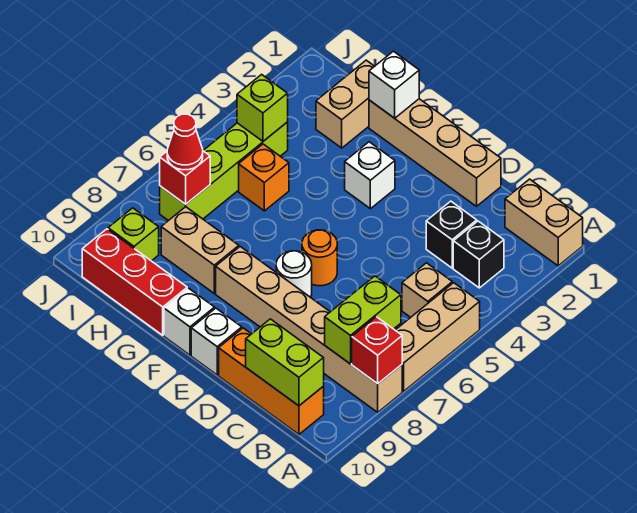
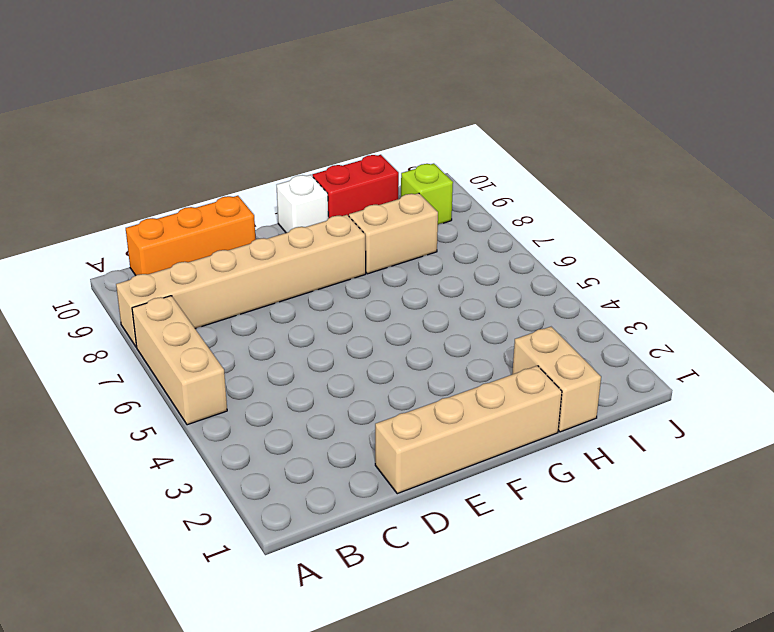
red 1x2 brick [312,155,399,218] -> red 1x3 brick [82,229,187,335]
none -> tan 1x2 brick [505,179,583,266]
none -> black 1x1 brick [453,221,504,288]
none -> tan 1x1 brick [402,263,452,317]

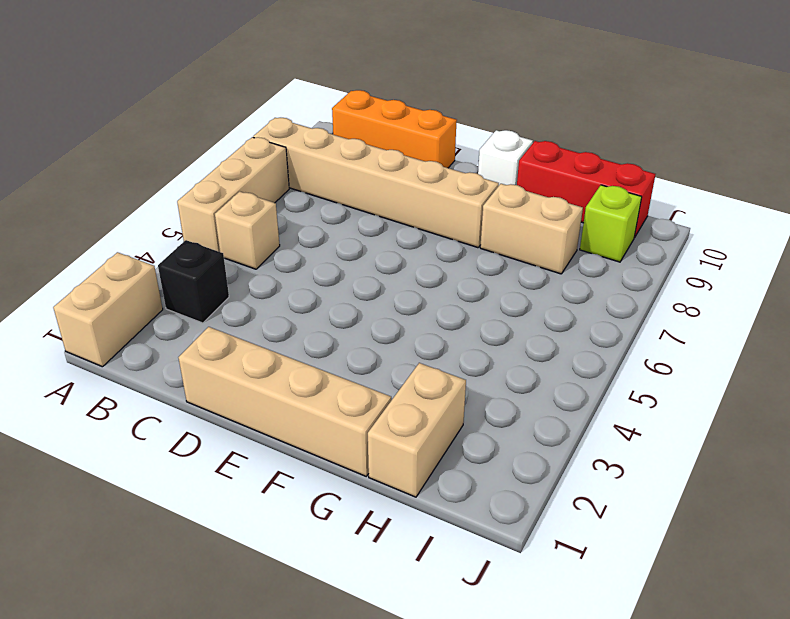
tan 1x2 brick [53,252,163,367] -> tan 1x2 brick turned to [505,179,583,266]
none -> black 1x1 brick [426,201,477,268]
none -> orange 1x1 round brick [302,230,337,286]
none -> white 1x1 round brick [276,251,312,297]

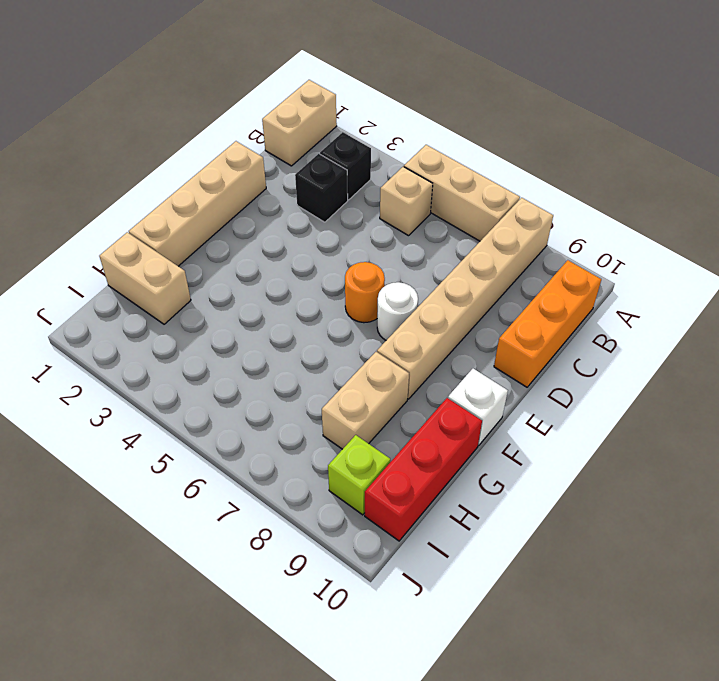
none -> white 1x1 brick [191,308,242,375]
none -> white 1x1 brick [345,142,395,209]
none -> orange 1x1 brick [239,144,289,211]

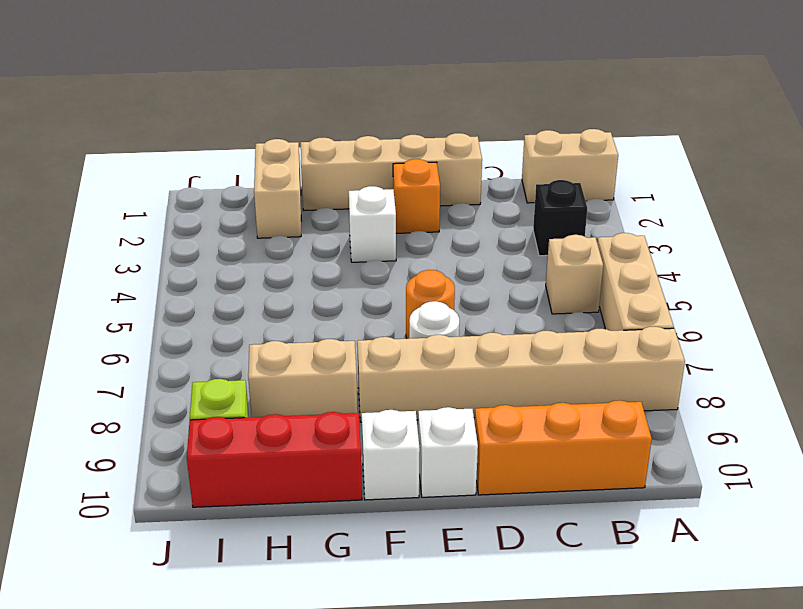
orange 1x1 brick [393,159,440,233] -> orange 1x1 brick moved to [239,144,289,211]
none -> black 1x1 brick [426,201,477,268]
none -> lime 1x4 brick [160,122,288,221]
none -> red 1x1 brick [352,317,402,384]

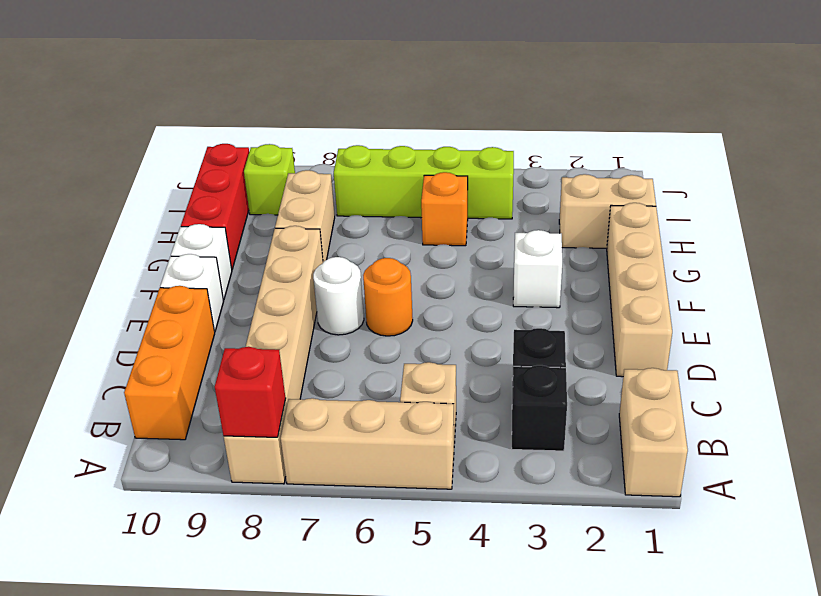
none -> lime 1x2 brick [325,276,401,364]
none -> lime 1x2 brick [246,319,324,406]
none -> white 1x1 brick [369,51,419,118]

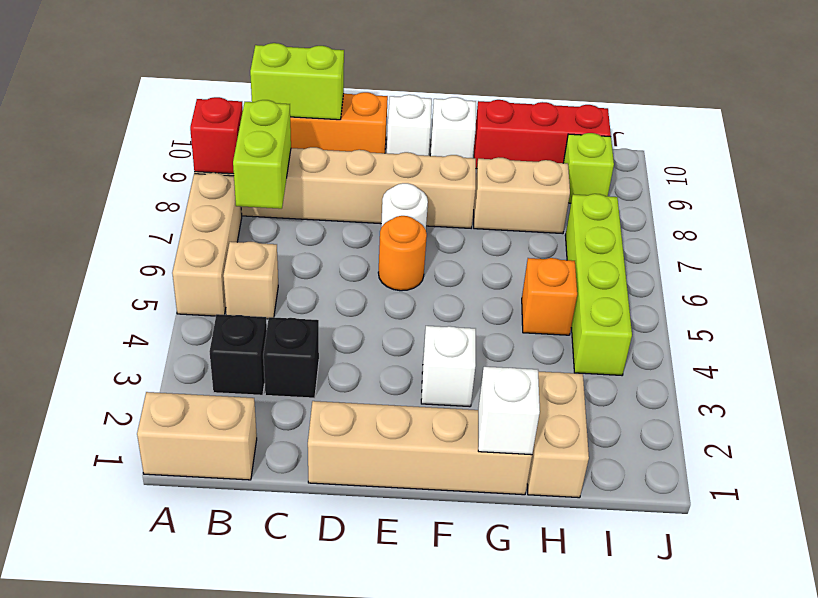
none -> lime 1x1 brick [237,74,288,141]
none -> red 1x1 brick [160,151,210,204]
none -> red 1x1 cone [167,114,203,170]

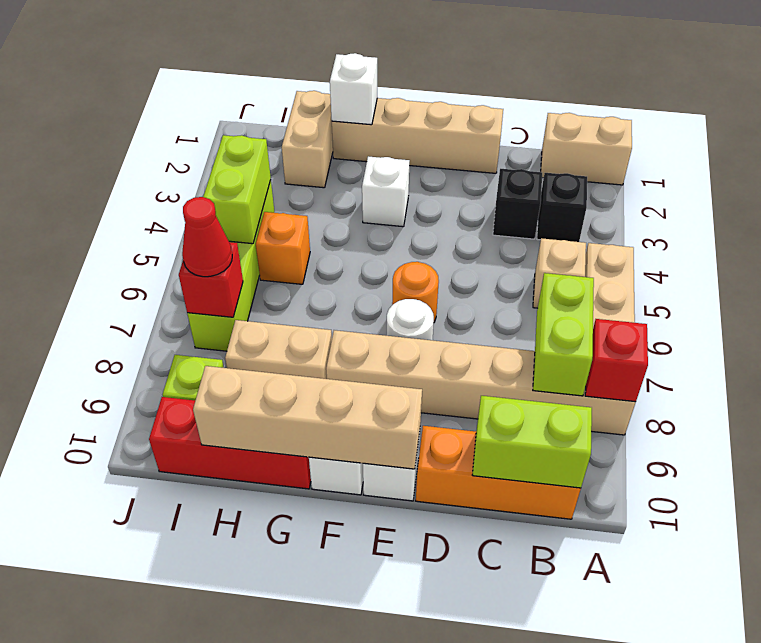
tan 1x4 brick [193,366,422,469] -> none
lime 1x2 brick [203,135,271,244] -> lime 1x1 brick [237,74,288,141]

